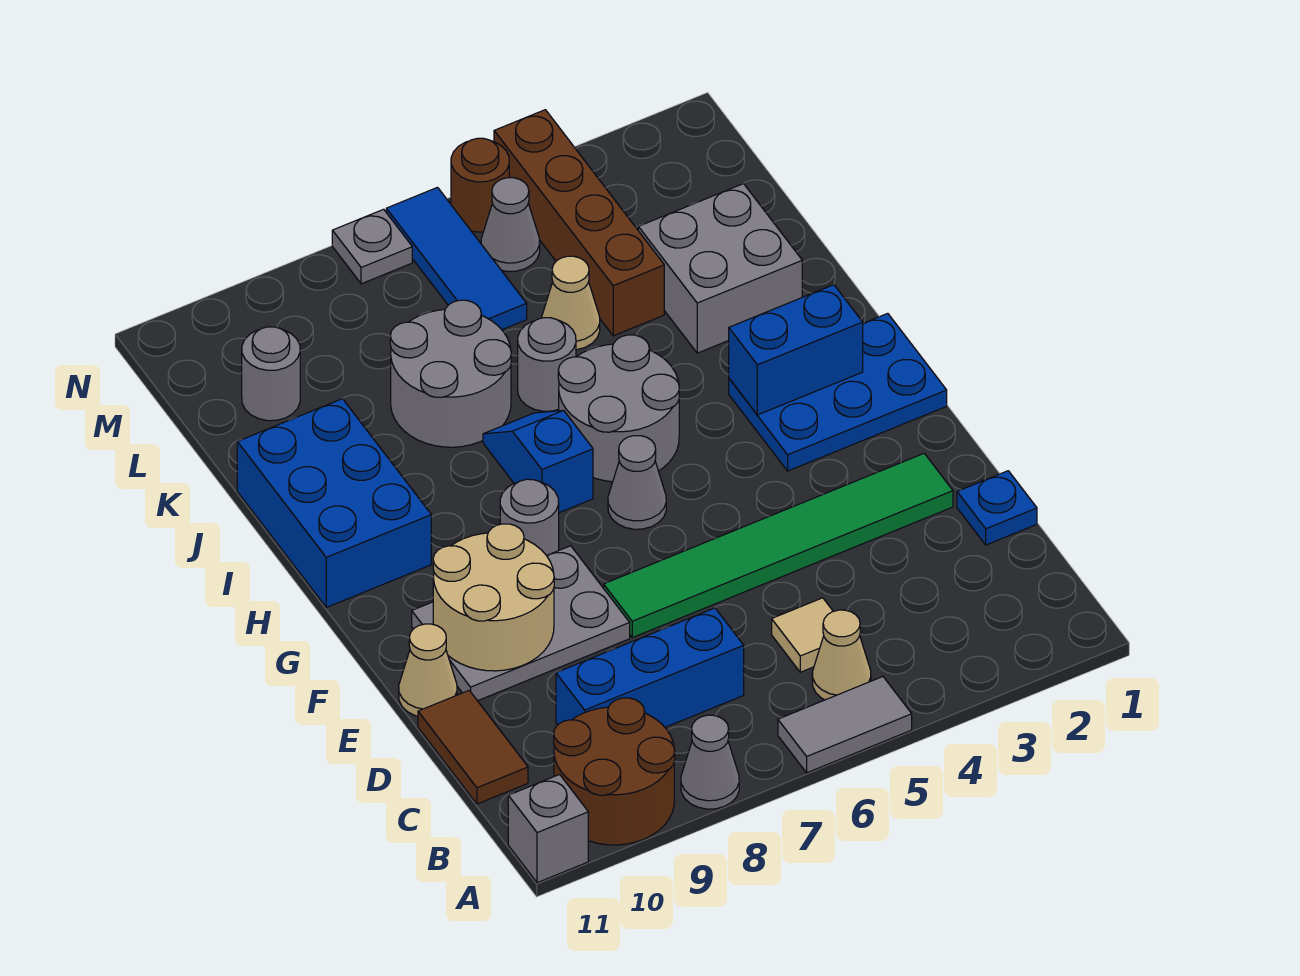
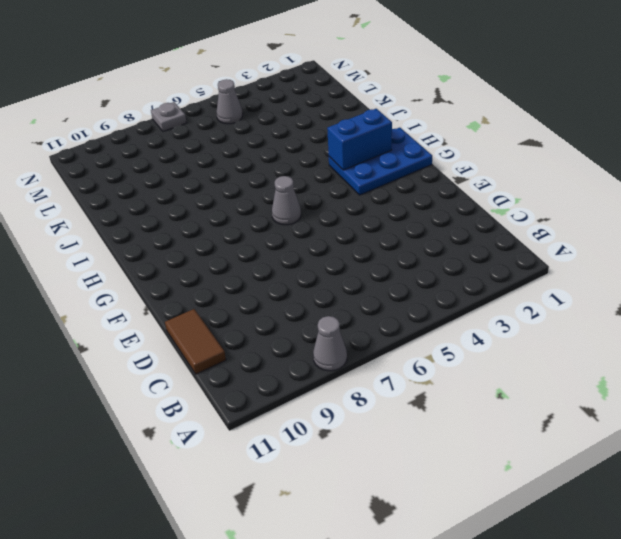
none -> grey 1x2 tile [778,677,912,773]
none -> brown 2x2 round brick [554,698,675,845]
none -> grey 1x1 brick [508,775,588,883]
none -> tan 1x1 cone [812,610,871,700]

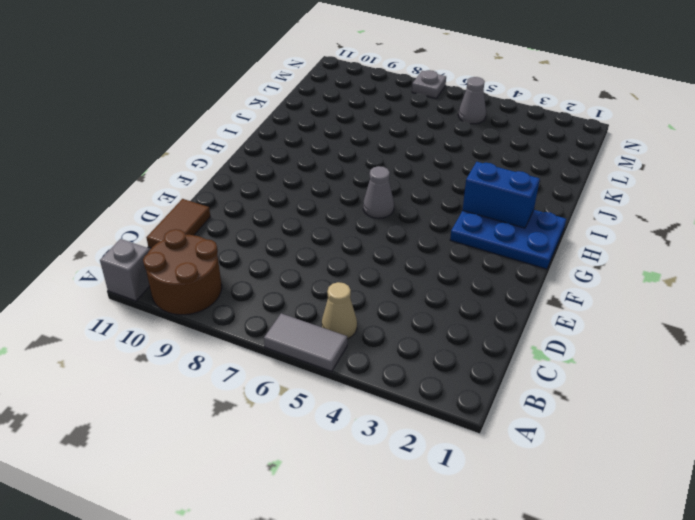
none -> grey 1x1 cone [681,715,739,809]
none -> tan 1x1 tile [772,598,833,672]
none -> blue 1x3 brick [556,608,744,727]
none -> blue 1x1 plate [957,471,1037,545]

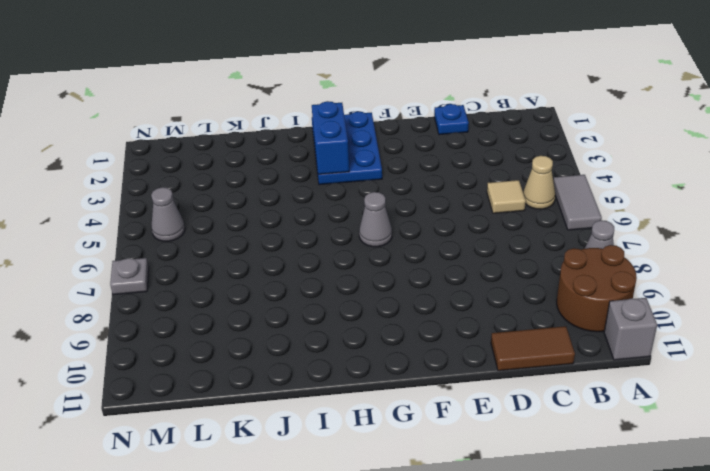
none -> blue 1x3 brick [556,608,744,727]
none -> green 1x6 tile [604,454,953,638]
none -> grey 2x3 plate [412,546,630,701]
none -> tan 1x1 cone [399,624,457,716]

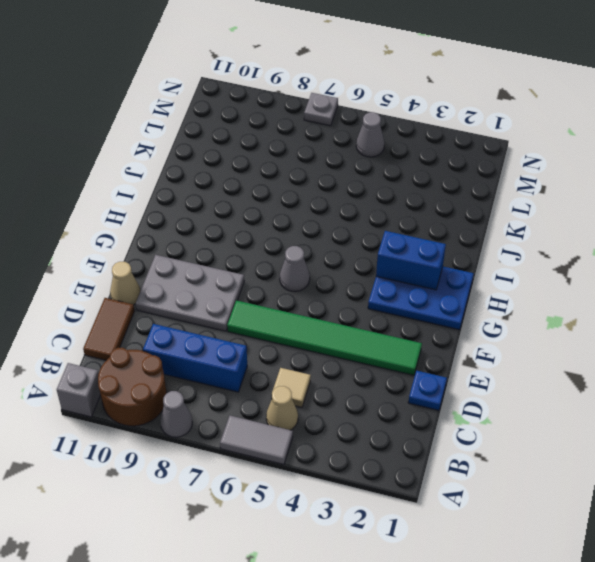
none -> grey 1x1 round brick [500,479,559,556]
none -> grey 2x2 round brick [558,335,679,482]
none -> blue 1x2 slope [483,410,593,513]
none -> blue 2x3 brick [237,399,431,607]

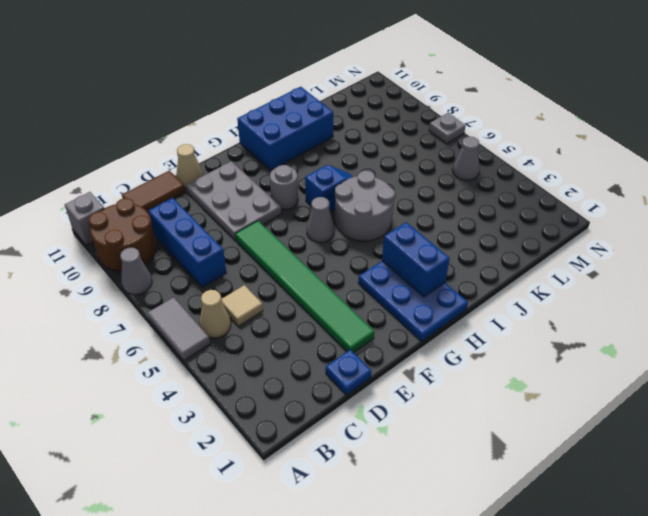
none -> grey 2x2 brick [638,184,802,353]
none -> grey 1x1 round brick [518,318,576,411]
none -> grey 2x2 round brick [390,300,511,447]
none -> brown 1x4 brick [494,110,664,336]

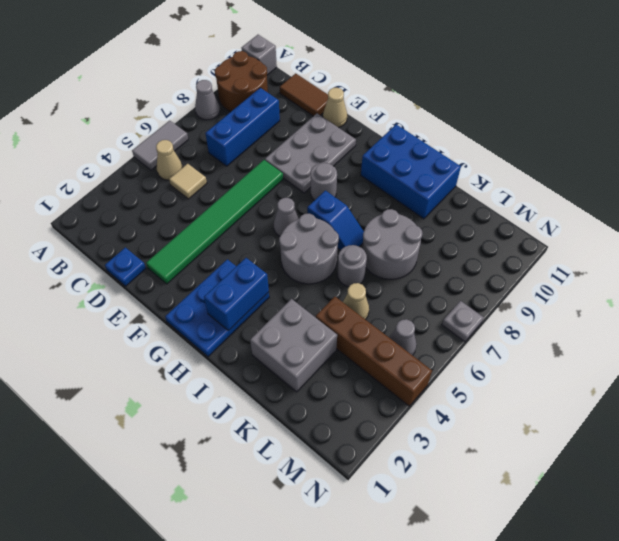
none -> blue 1x3 tile [386,187,527,330]
none -> grey 1x1 round brick [242,327,300,421]
none -> brown 1x1 round brick [451,138,509,232]
none -> tan 2x2 round brick [433,524,554,671]

